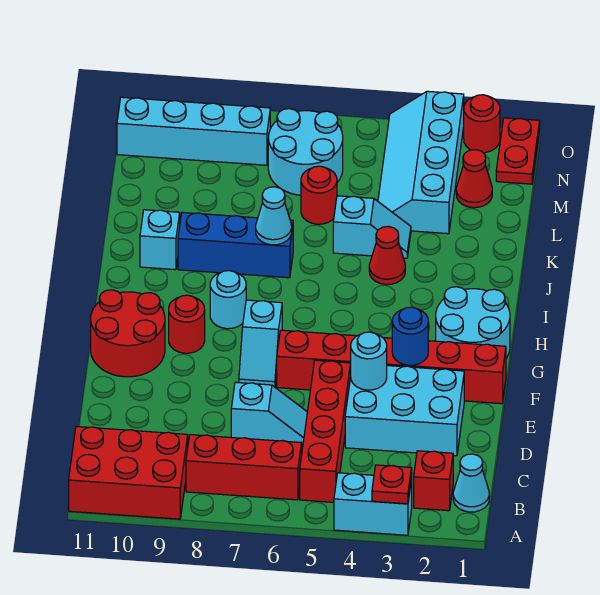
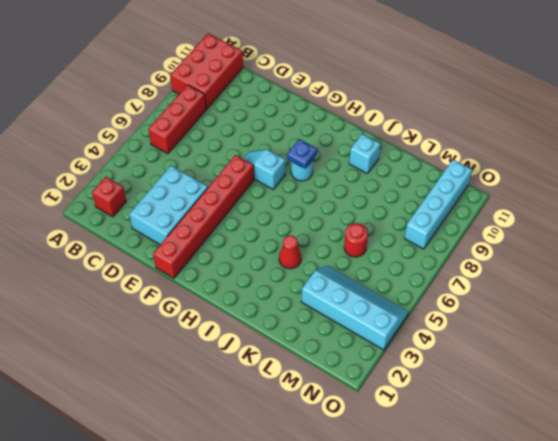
blue 1x1 plate [287,139,318,169] -> none
none -> cyan 1x2 brick [334,473,412,535]
none -> cyan 1x1 cone [453,454,489,512]
none -> red 1x4 brick [300,360,351,502]

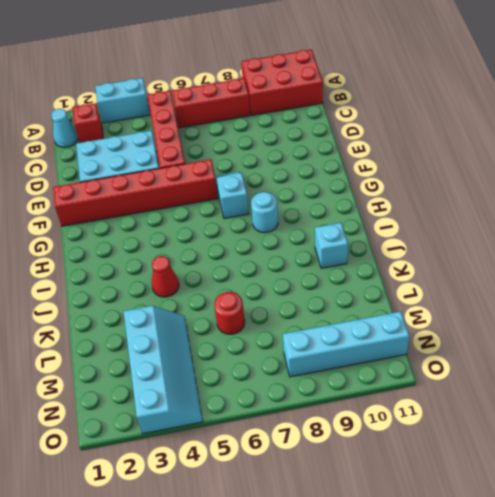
none -> cyan 1x2 slope [231,382,307,445]
none -> red 2x2 round brick [91,290,165,377]
none -> cyan 2x2 round brick [436,287,510,358]

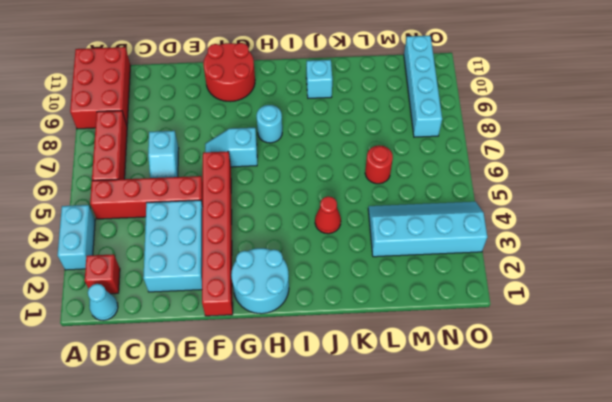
none -> red 1x1 round brick [169,295,205,353]
none -> blue 1x3 brick [178,212,293,278]
none -> cyan 1x2 slope [333,196,411,258]

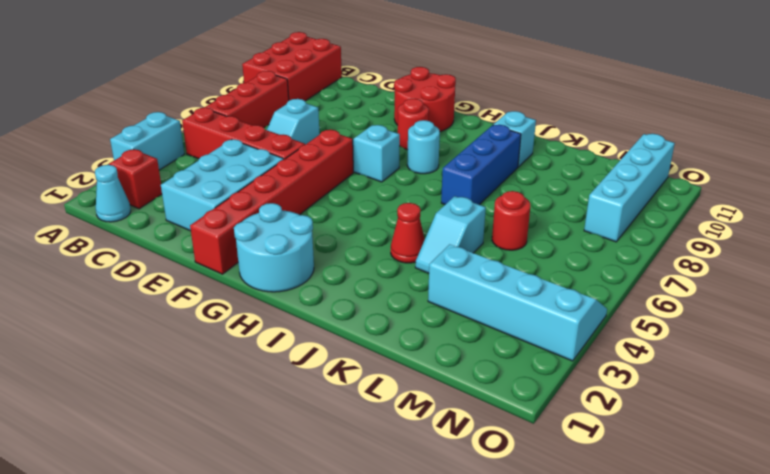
none -> red 1x1 cone [456,150,492,208]
none -> cyan 2x2 round brick [268,109,343,195]
none -> red 1x2 plate [496,118,540,184]

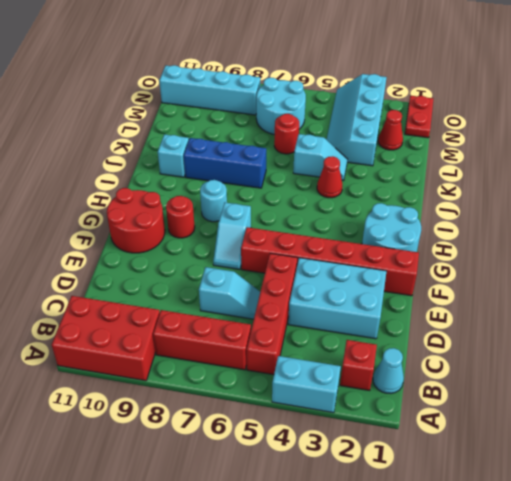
none -> red 1x1 round brick [464,95,500,153]
none -> red 1x1 plate [372,465,412,504]
none -> cyan 1x1 round brick [351,332,387,390]

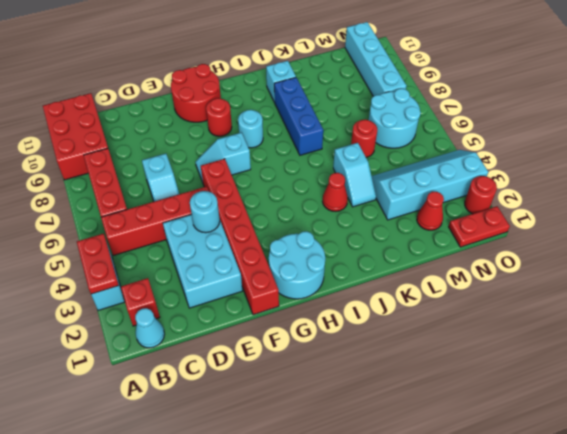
red 1x2 plate [77,234,119,294] -> red 1x1 plate [372,465,412,504]
none -> blue 1x1 round brick [392,307,428,365]
none -> cyan 1x1 cone [256,187,292,245]

